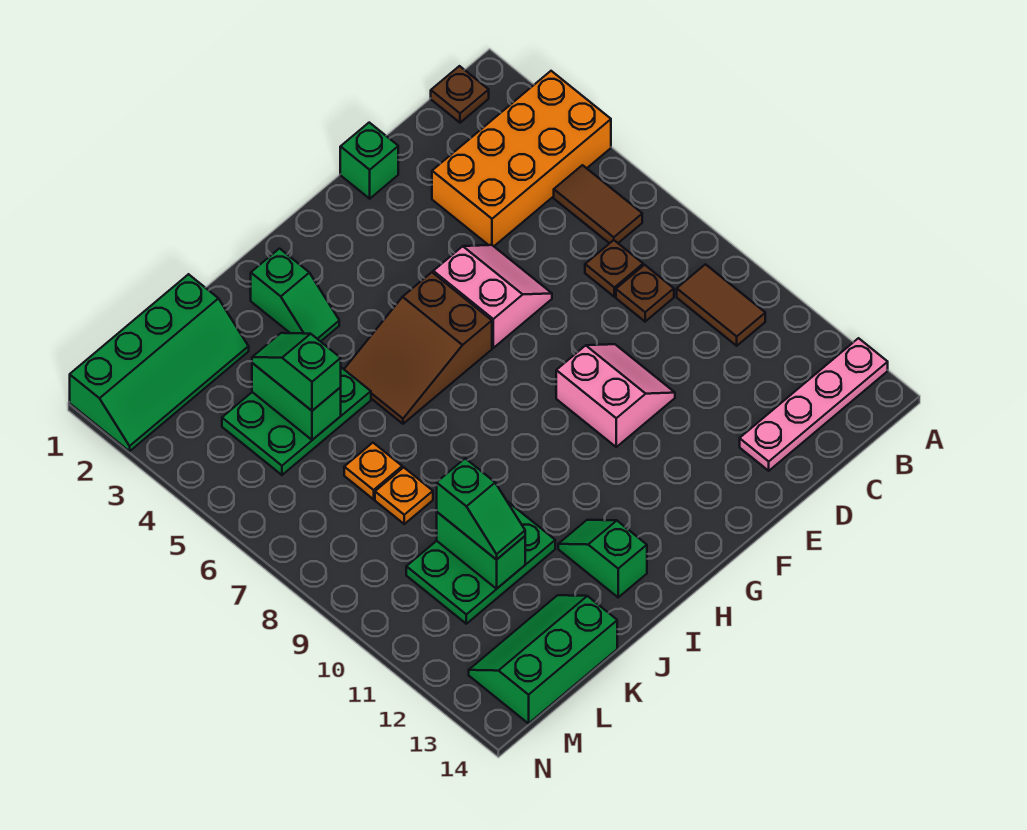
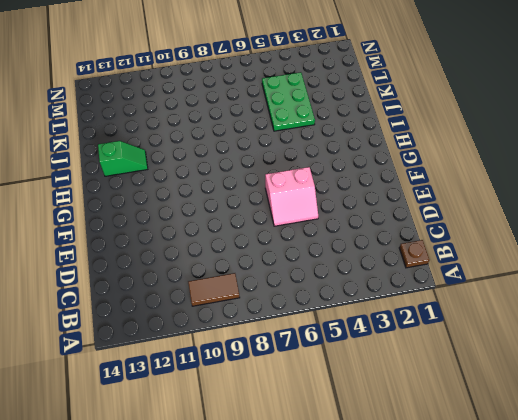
none -> orange 2x4 brick [432,71,611,246]
none -> pink 1x4 plate [740,338,888,471]
none -> brown 1x2 tile [554,165,642,244]

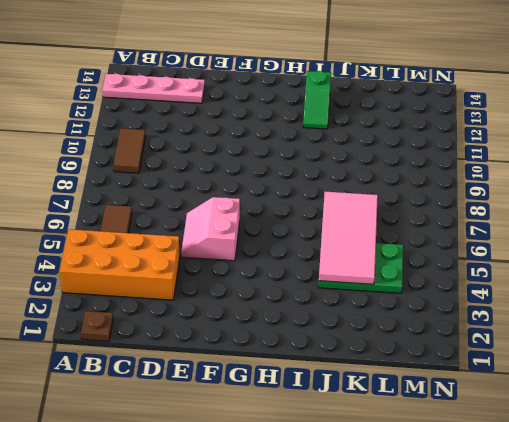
pink 2x4 tile [319,192,378,284] -> green 1x2 brick [252,363,341,440]
none -> brown 1x1 plate [585,240,643,297]
none -> brown 1x1 plate [616,265,674,322]
none -> green 1x1 brick [340,123,398,199]

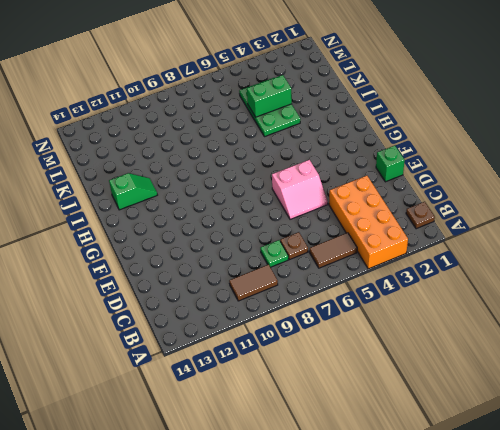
green 1x1 plate [260,240,288,267] -> brown 1x1 plate [616,265,674,322]
none -> pink 1x4 plate [740,338,888,471]
none -> pink 2x2 slope [556,344,675,447]
none -> brown 2x3 slope [344,272,492,424]

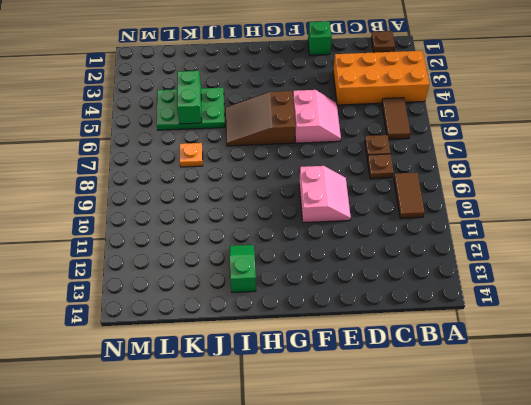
none -> pink 1x4 plate [740,338,888,471]
none -> green 1x2 slope [251,249,339,342]
none -> green 2x3 plate [406,501,555,624]

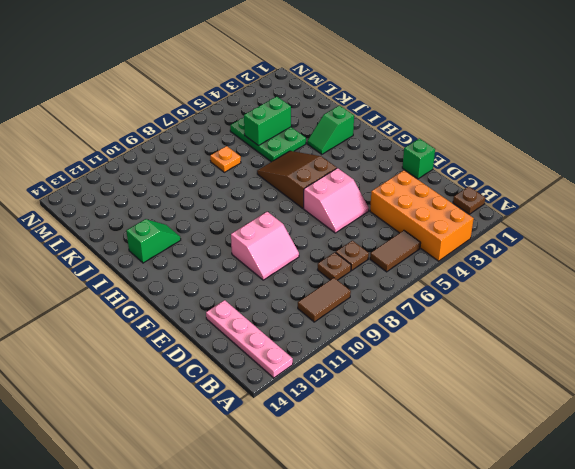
none -> green 2x3 plate [406,501,555,624]
none -> green 2x4 slope [70,274,249,451]
none -> orange 1x1 plate [375,467,433,524]

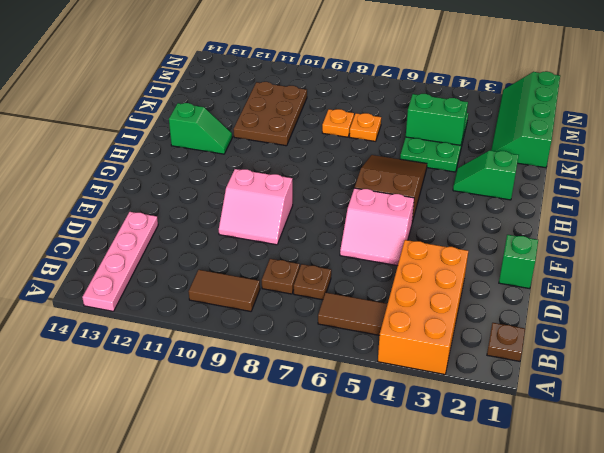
brown 2x3 plate [233,82,307,146] -> green 2x3 plate [406,501,555,624]
none -> green 2x3 slope [469,595,617,723]
none -> green 1x2 brick [437,512,525,589]
none -> green 1x2 slope [252,333,341,411]

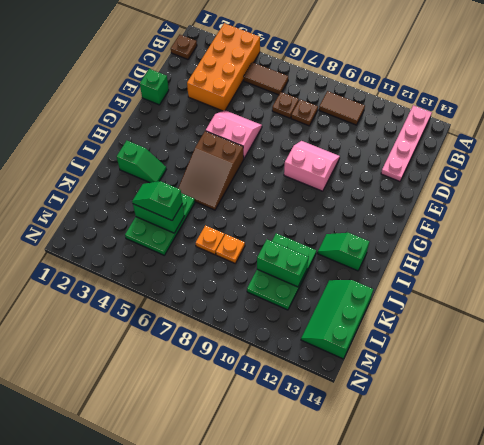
none -> green 2x4 slope [70,274,249,451]
none -> green 1x2 slope [437,458,525,560]

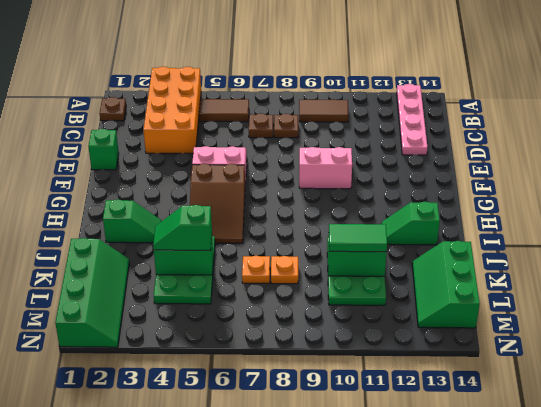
green 1x2 tile [329,224,387,252] -> green 1x2 slope [437,458,525,560]

